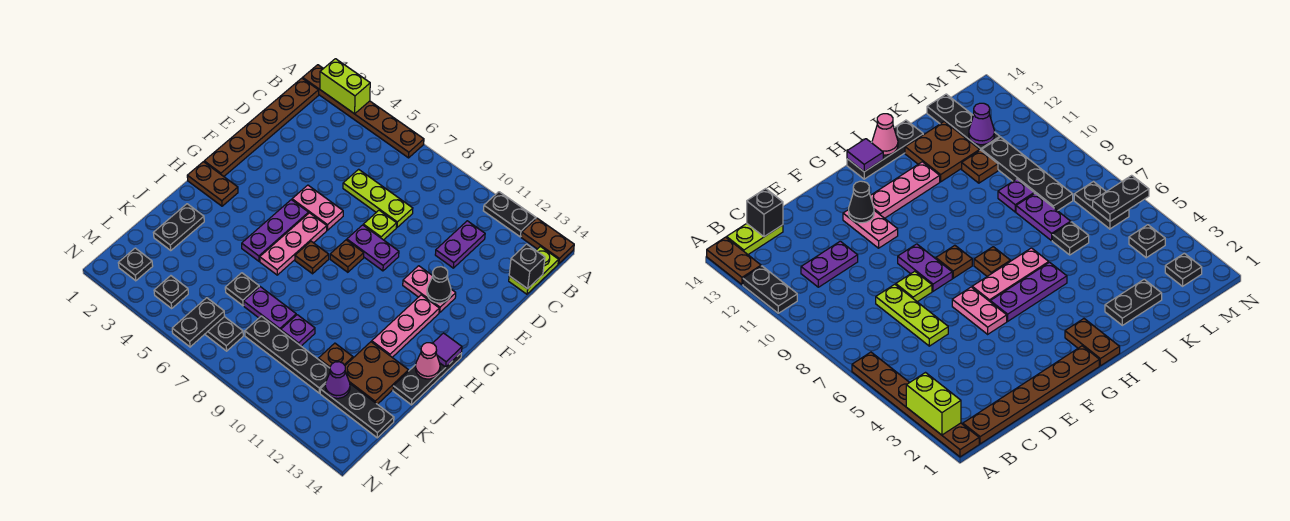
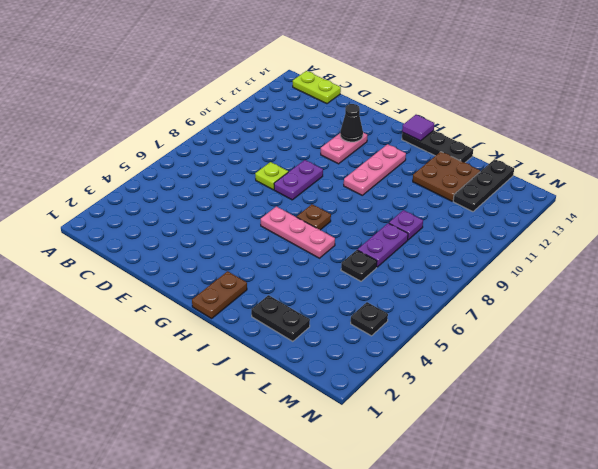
pink 1x3 plate [344,144,406,195] -> pink 1x3 plate turned to [372,295,439,357]
none -> brown 1x6 plate [303,65,424,158]
none -> black 1x2 plate [483,192,536,237]
none -> brown 1x2 plate [521,218,574,264]
none -> brown 1x6 plate [204,78,319,176]

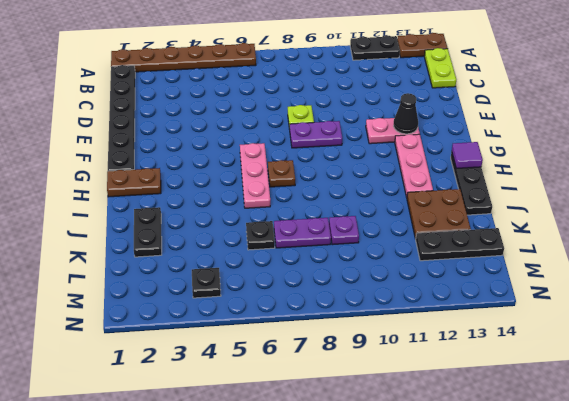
black 1x6 plate [108,65,135,171] -> brown 1x6 plate [204,78,319,176]
none -> purple 1x2 plate [435,221,485,268]
none -> lime 1x3 plate [343,169,413,227]
none -> pink 1x2 plate [292,185,343,230]
none -> purple 1x3 plate [242,200,309,261]

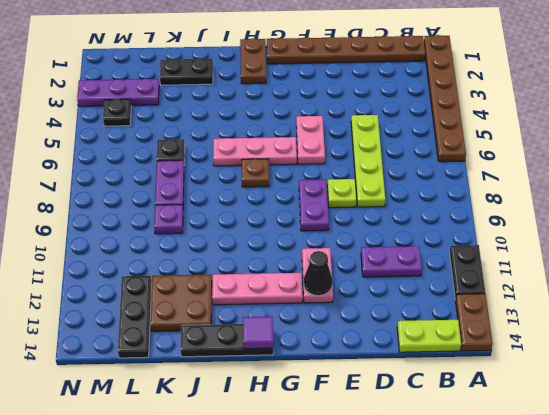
lime 1x4 plate [351,115,385,207] -> lime 1x3 plate [343,169,413,227]
purple 1x3 plate [77,79,159,106] -> purple 1x3 plate moved to [242,200,309,261]
none -> brown 1x1 plate [330,240,364,272]
none -> brown 1x1 plate [318,343,353,368]
none -> black 1x4 plate [245,316,330,393]
none -> black 1x1 plate [119,248,153,281]

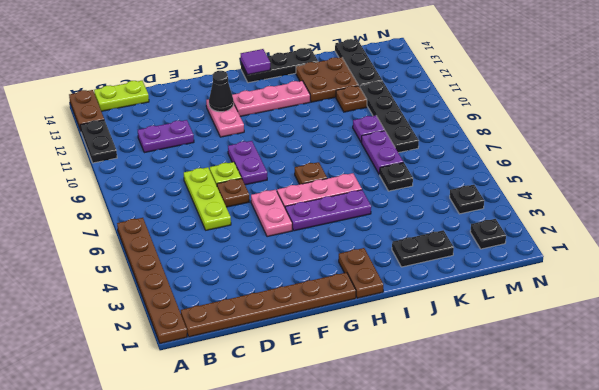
brown 1x1 plate [217,178,249,207] -> brown 1x1 plate moved to [330,240,364,272]
none -> black 1x2 plate [205,317,243,351]
none -> lime 1x2 brick [320,59,370,114]
none -> black 1x1 brick [509,244,545,289]
none -> pink 1x1 cone [415,343,440,379]

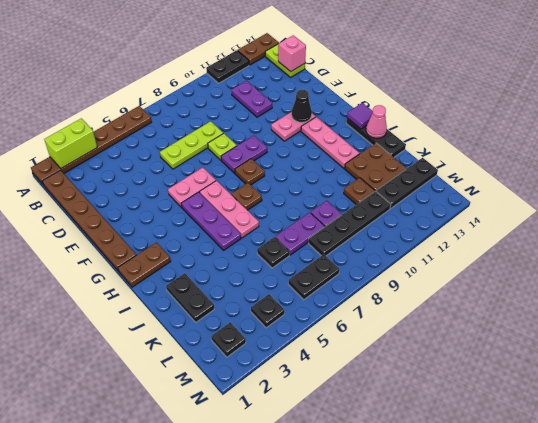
pink 1x1 brick [278,35,306,72] -> black 1x1 brick [509,244,545,289]
none -> purple 1x1 cone [325,362,350,398]
none -> black 1x2 plate [172,298,225,347]

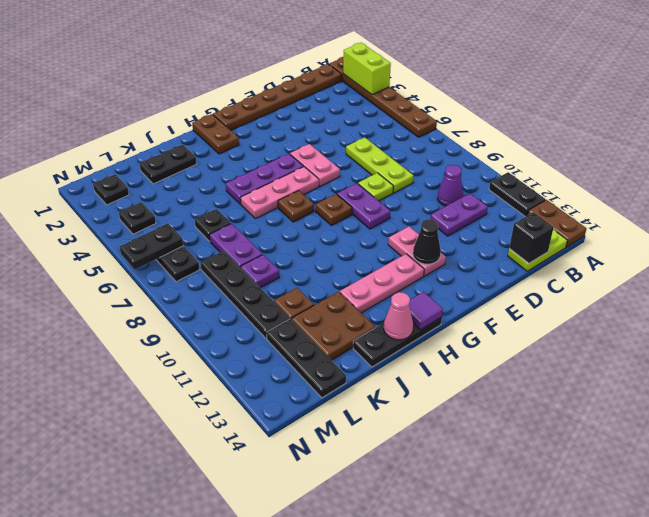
purple 1x1 cone [437,165,463,206] -> purple 1x1 cone moved to [325,362,350,398]

